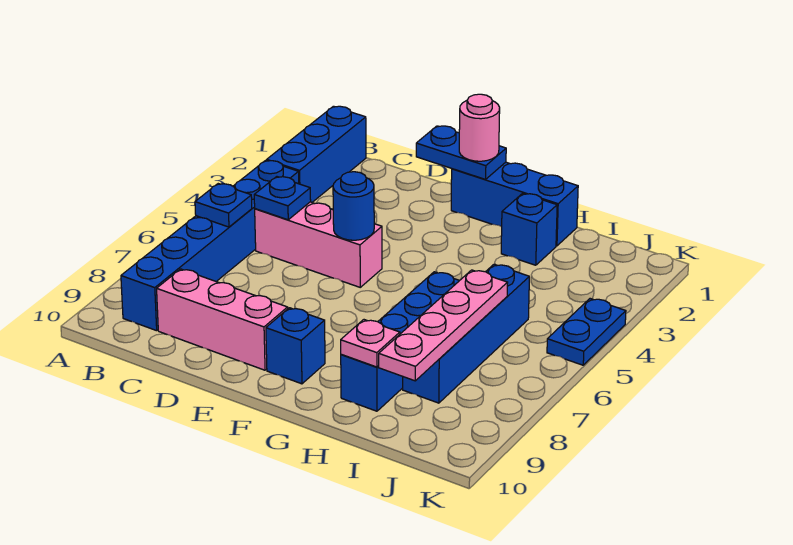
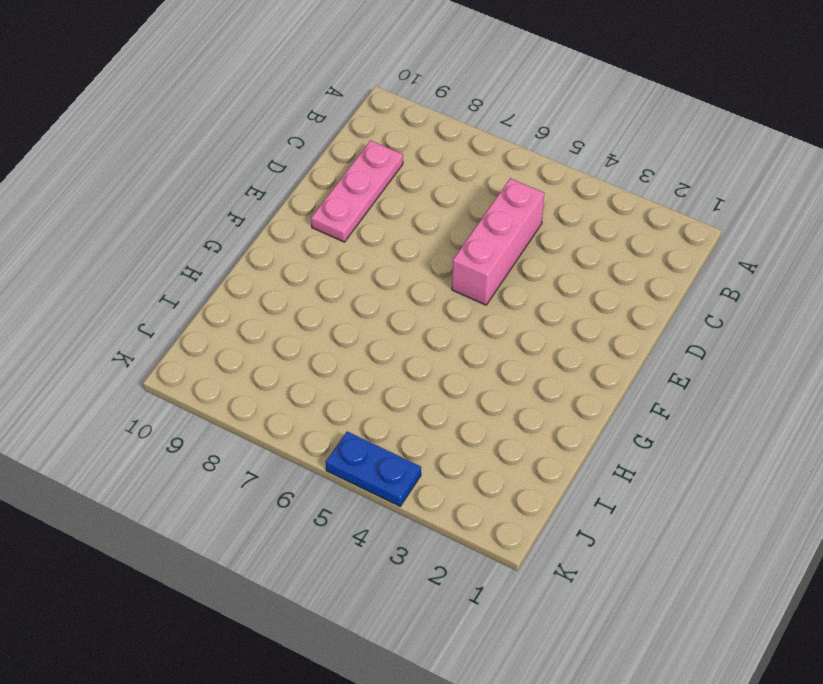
pink 1x3 plate [311,141,403,242] -> pink 1x3 brick [157,269,288,370]
none -> blue 1x3 brick [267,106,366,202]
none -> blue 1x6 brick [121,160,299,331]
none -> blue 1x3 brick [451,162,578,246]

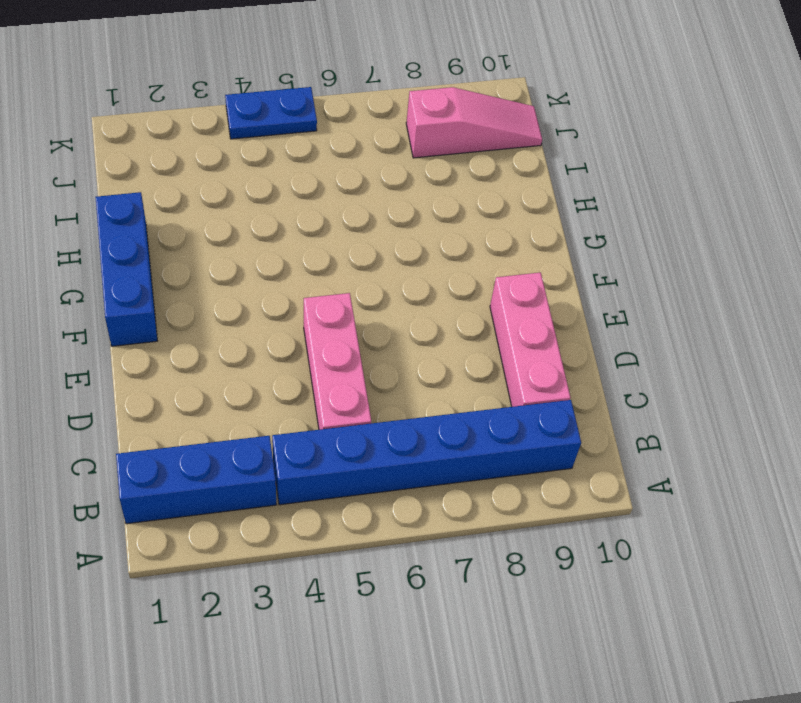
pink 1x3 slope [406,87,542,158] -> none
none -> blue 1x1 brick [266,308,325,384]
none -> blue 1x1 brick [501,193,557,265]
none -> blue 1x4 brick [341,272,460,411]

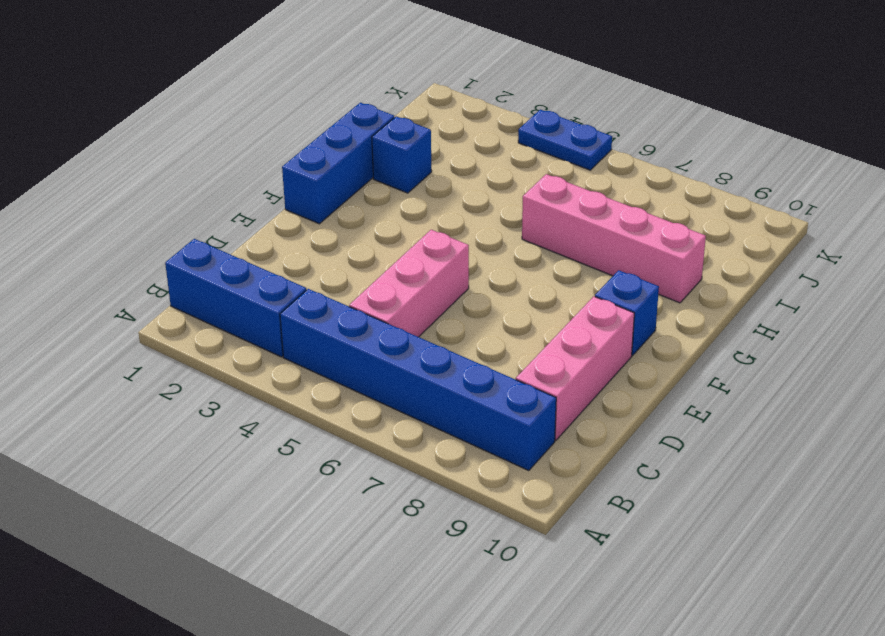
pink 1x4 brick [522,174,706,303] -> blue 1x4 brick [341,272,460,411]
none -> blue 1x4 brick [403,264,529,403]
none -> blue 1x1 plate [195,184,252,227]
none -> blue 1x1 plate [254,177,311,220]

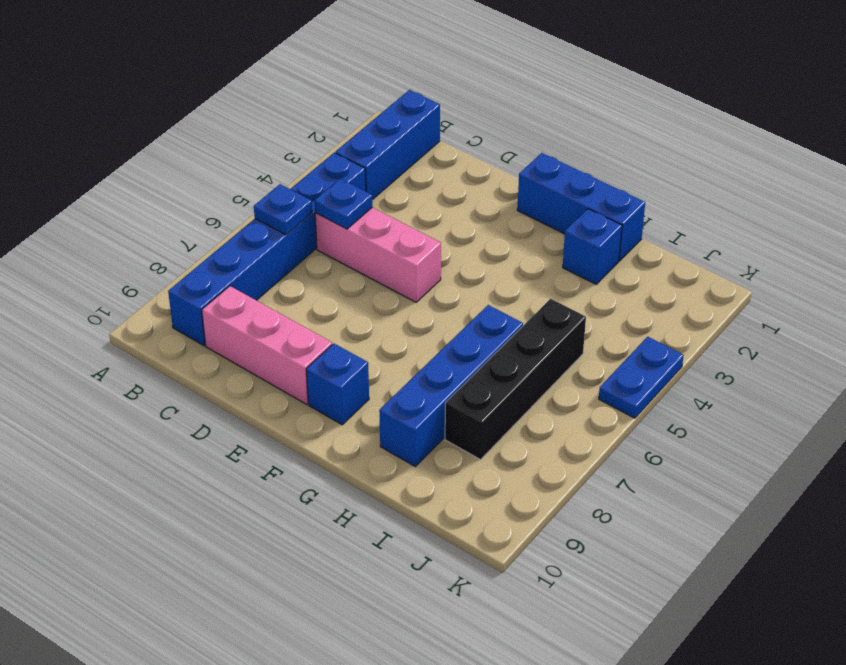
black 1x4 brick [445,299,586,460] -> blue 1x4 brick [403,264,529,403]
none -> blue 1x2 plate [416,126,506,179]
none -> blue 1x1 round brick [333,172,374,240]
none -> pink 1x1 plate [341,320,400,367]

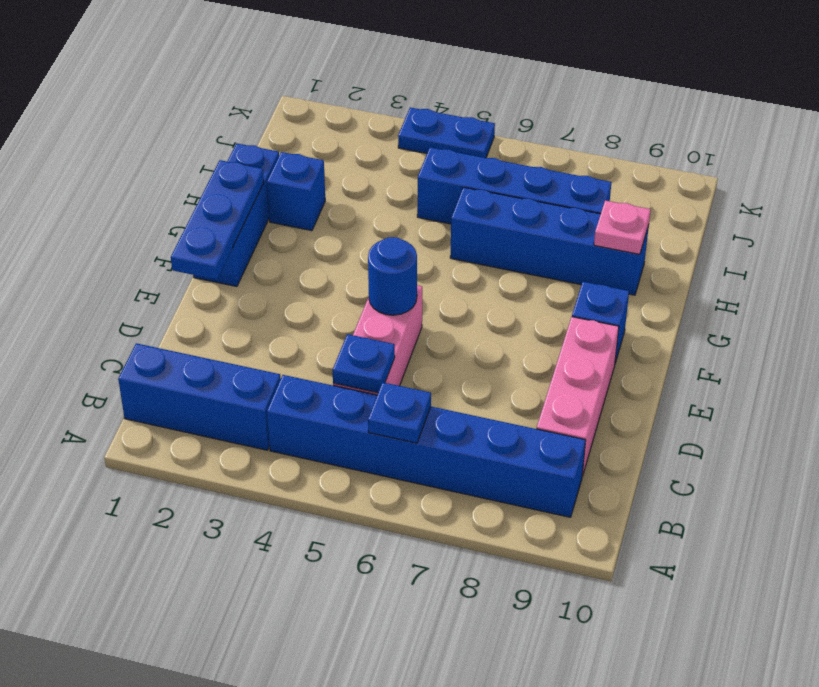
blue 1x3 plate [171,160,264,280] -> blue 1x2 plate [416,126,506,179]
none -> pink 1x4 plate [379,270,508,381]
none -> pink 1x1 round brick [459,94,500,161]

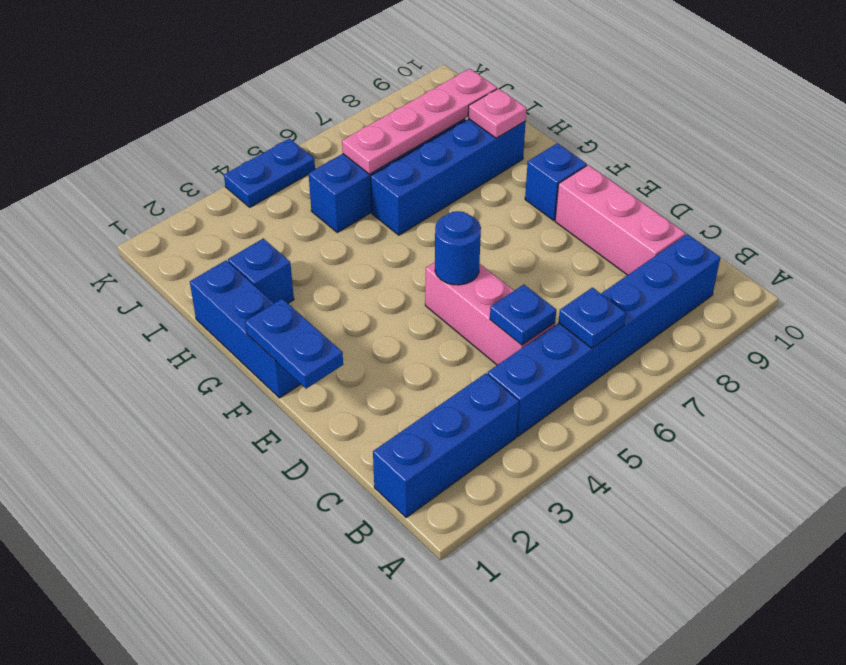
none -> pink 1x1 round brick [459,94,500,161]

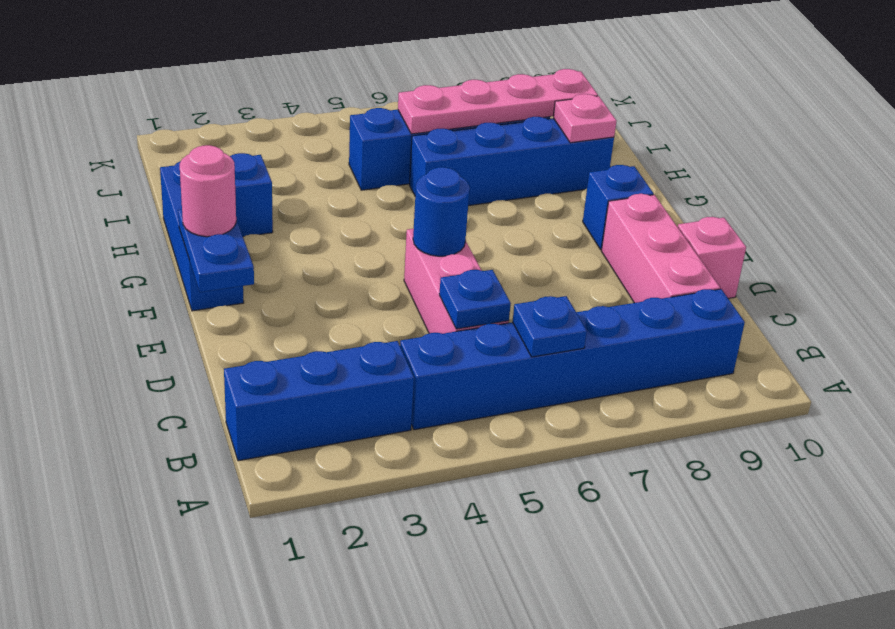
pink 1x1 brick [678,217,746,298] -> none
none -> blue 1x2 plate [547,299,626,365]

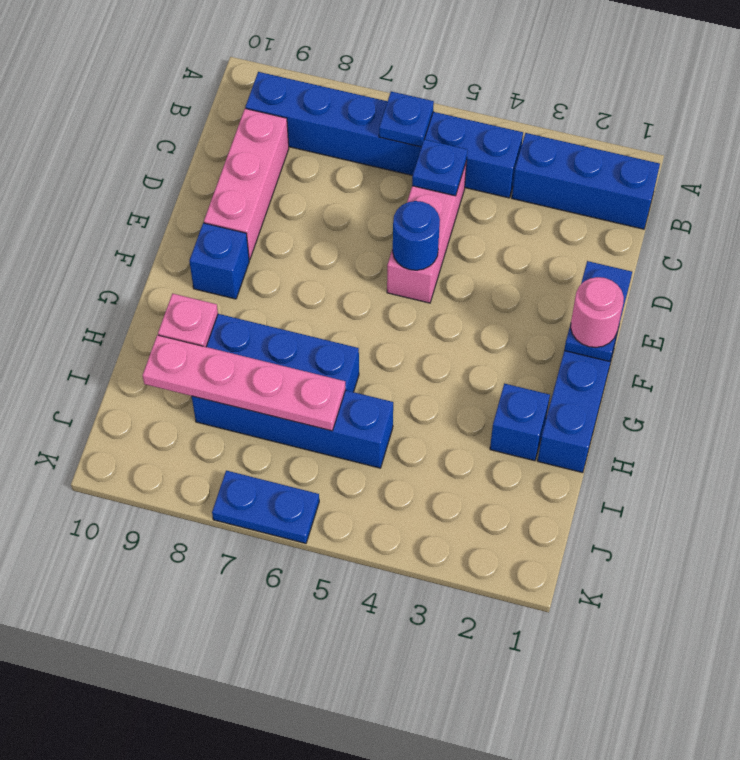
blue 1x2 plate [212,471,319,543] -> blue 1x2 plate moved to [547,299,626,365]

